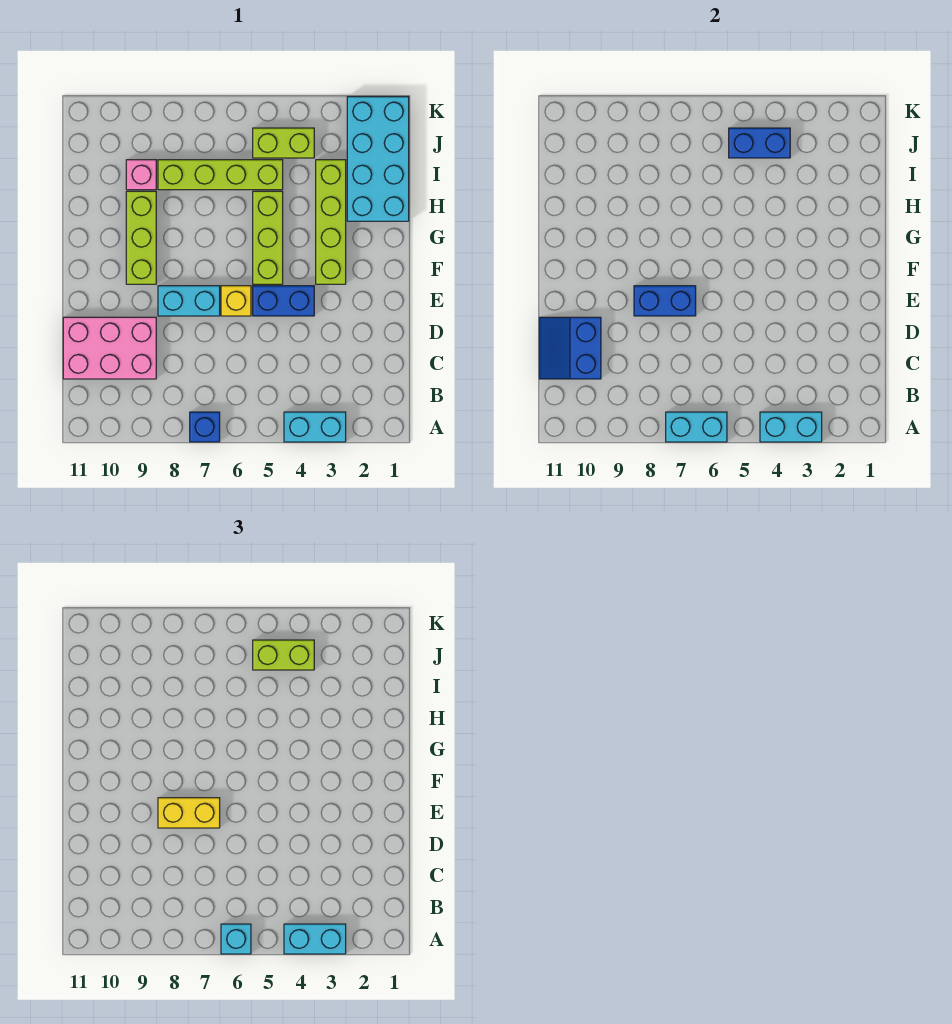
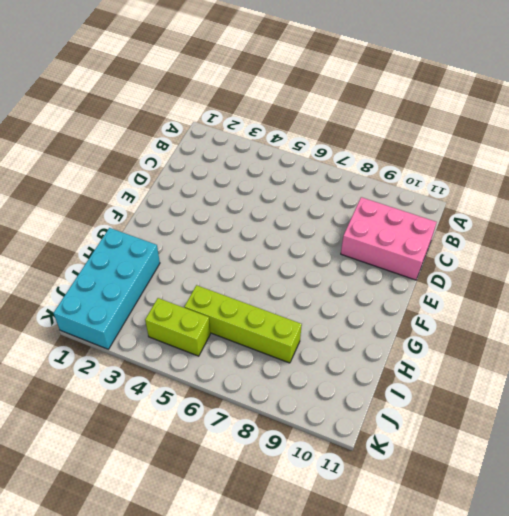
none -> cyan 1x2 brick [284,412,346,442]
none -> blue 1x1 brick [190,412,220,442]
none -> blue 1x2 brick [253,286,314,316]

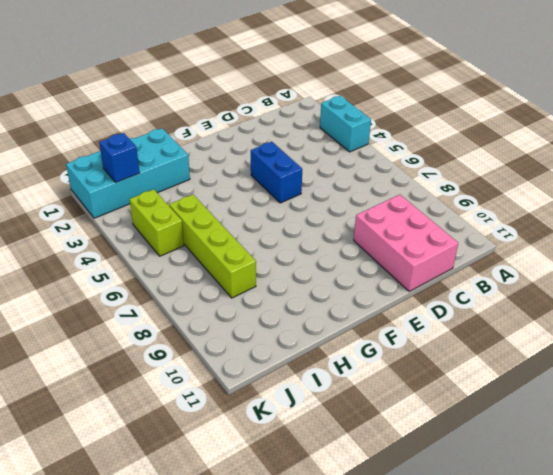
blue 1x1 brick [99,133,140,182] -> blue 1x1 brick moved to [190,412,220,442]
none -> yellow 1x1 brick [221,286,251,316]
none -> cyan 1x2 brick [158,286,220,316]
none -> lime 1x4 brick [316,160,346,284]

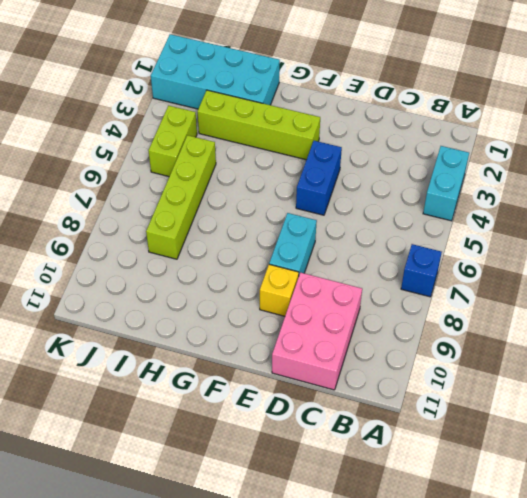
yellow 1x1 brick [260,264,299,316] -> yellow 1x1 brick moved to [221,286,251,316]
none -> lime 1x3 brick [253,191,283,284]
none -> lime 1x3 brick [126,191,156,284]
none -> pink 1x1 brick [126,160,156,190]

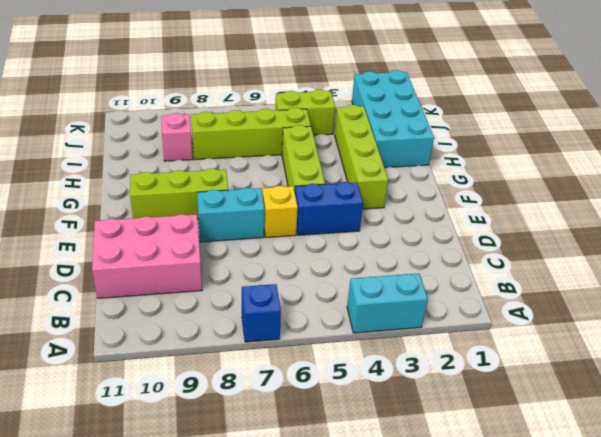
lime 1x3 brick [130,169,228,220] -> lime 1x3 brick turned to [126,191,156,284]
none -> cyan 1x2 brick [760,412,822,442]
none -> cyan 1x2 brick [666,412,727,442]
none -> blue 2x2 slope [539,317,601,379]

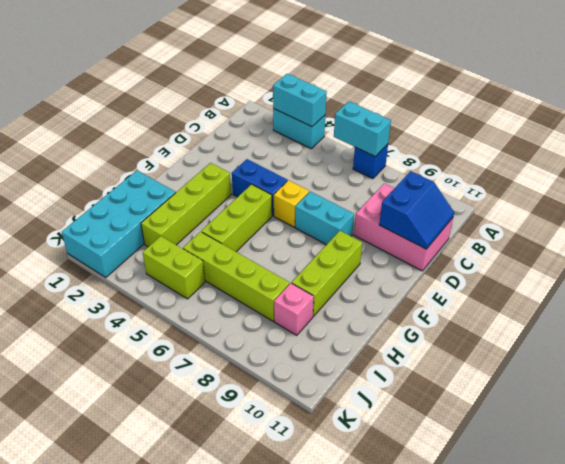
none -> blue 1x2 brick [634,286,696,316]
none -> blue 1x2 brick [729,128,790,158]
none -> cyan 1x2 brick [284,924,346,954]

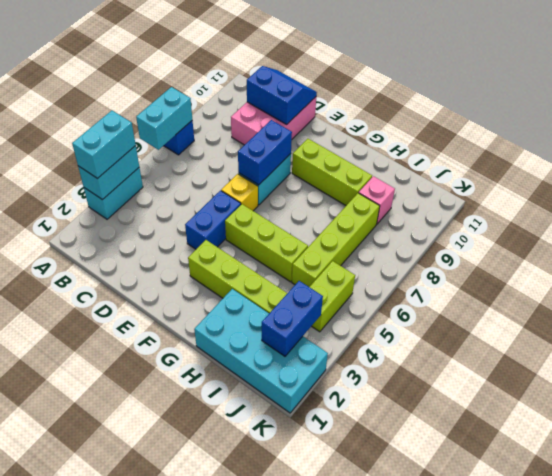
blue 1x2 brick [262,281,323,356] -> blue 1x2 brick moved to [729,128,790,158]
none -> cyan 1x1 brick [221,924,251,954]
none -> yellow 1x2 brick [158,798,220,828]
none -> lime 1x2 brick [253,640,314,670]

